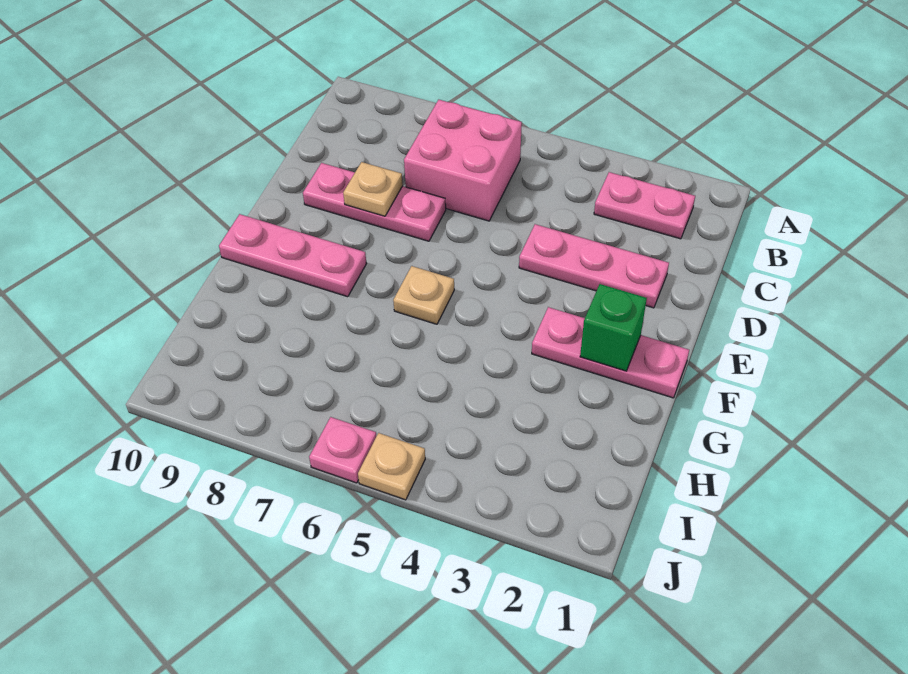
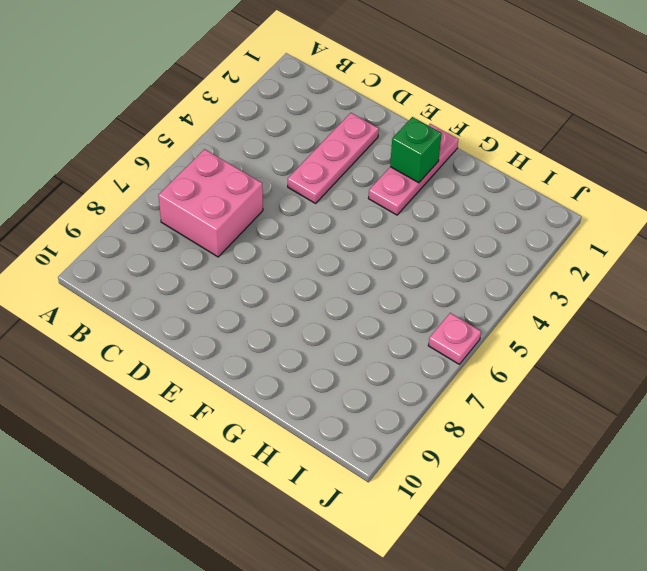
none -> pink 1x2 plate [594,172,695,239]
none -> pink 1x3 plate [303,163,446,241]

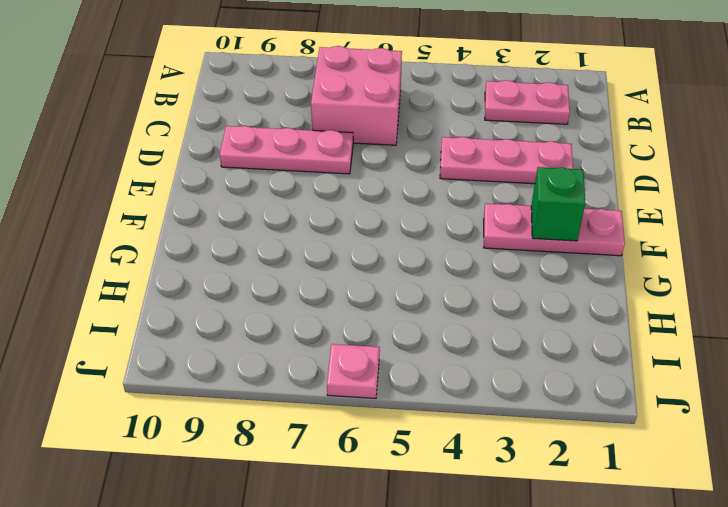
none -> tan 1x1 plate [393,266,454,324]
none -> pink 1x3 plate [219,214,367,297]

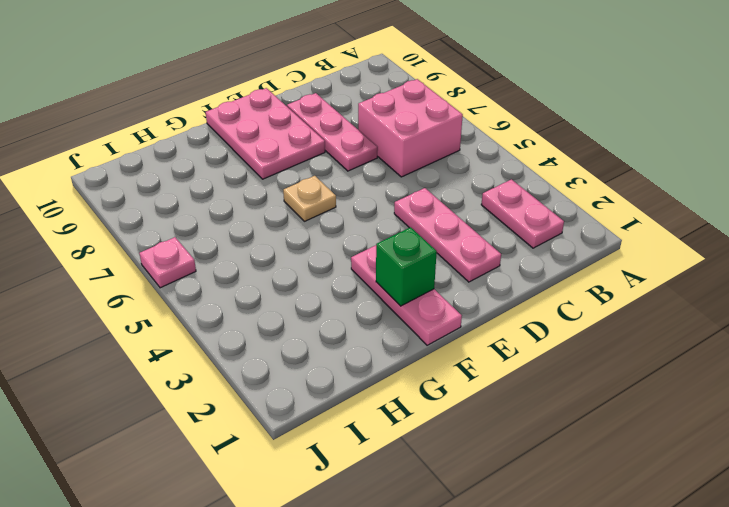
pink 2x3 plate [206,88,325,179] -> pink 1x3 plate [219,214,367,297]
none -> tan 1x1 plate [358,433,425,500]
none -> tan 1x1 plate [343,162,403,216]

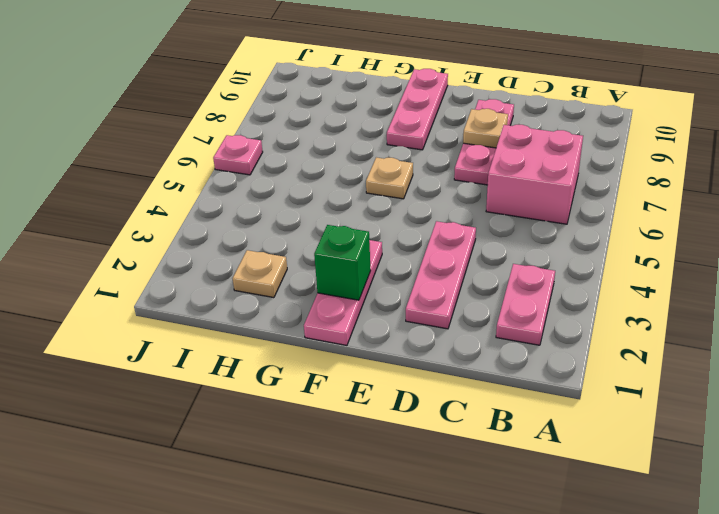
tan 1x1 plate [233,250,287,298] -> tan 1x1 plate moved to [358,433,425,500]

